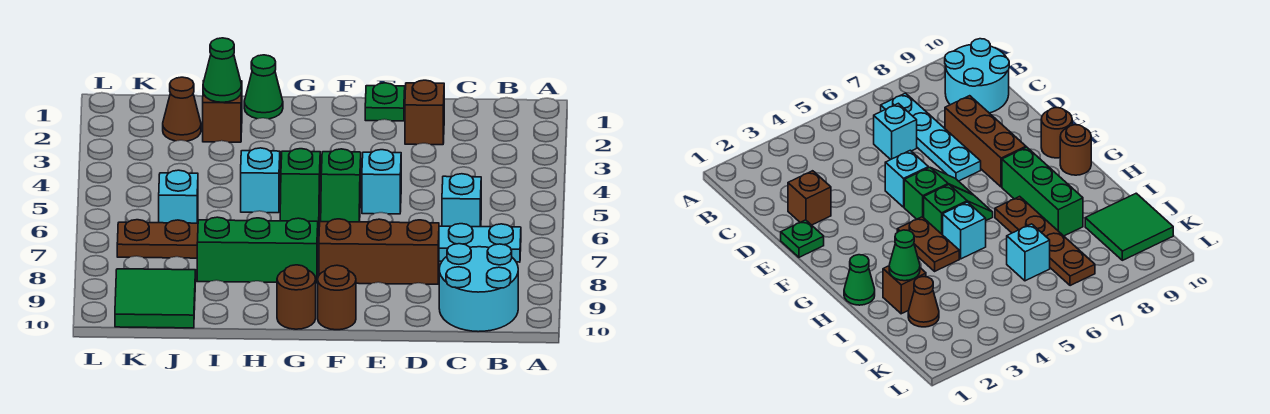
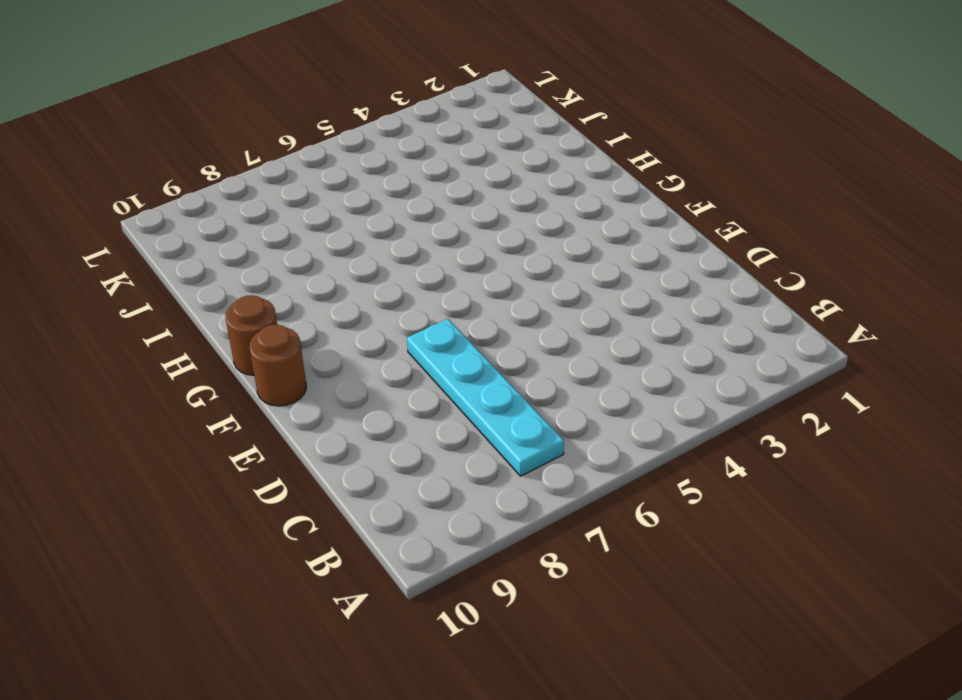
none -> cyan 2x2 round brick [439,244,518,332]
none -> cyan 1x1 brick [442,174,481,227]
none -> brown 1x1 brick [405,80,444,145]

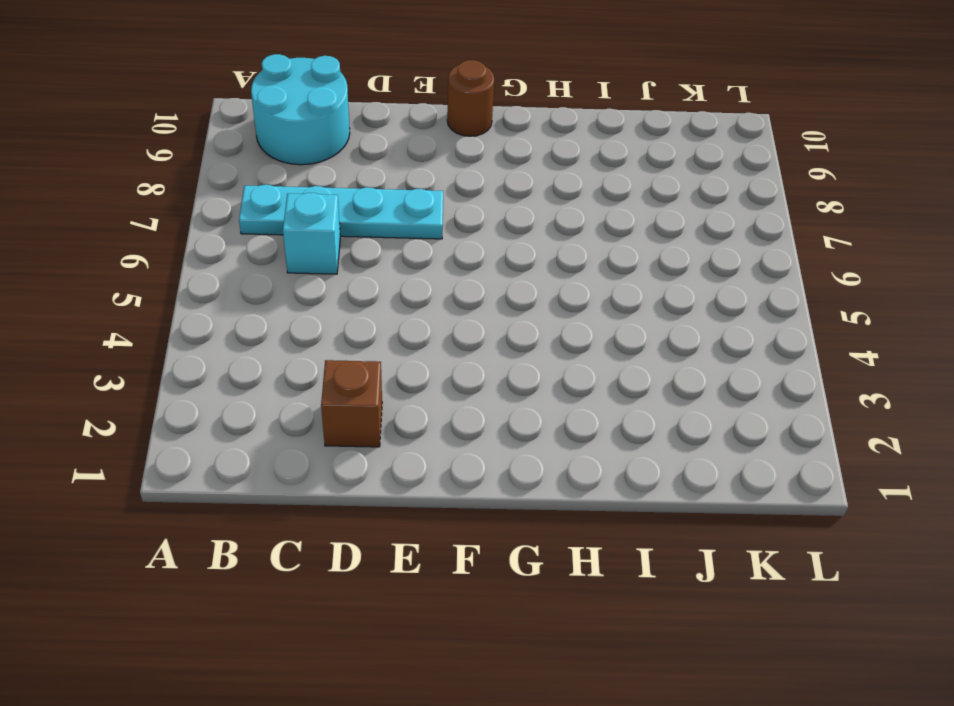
none -> brown 1x3 brick [319,219,439,284]
none -> green 1x1 plate [365,83,405,121]
none -> cyan 1x1 brick [362,150,401,214]

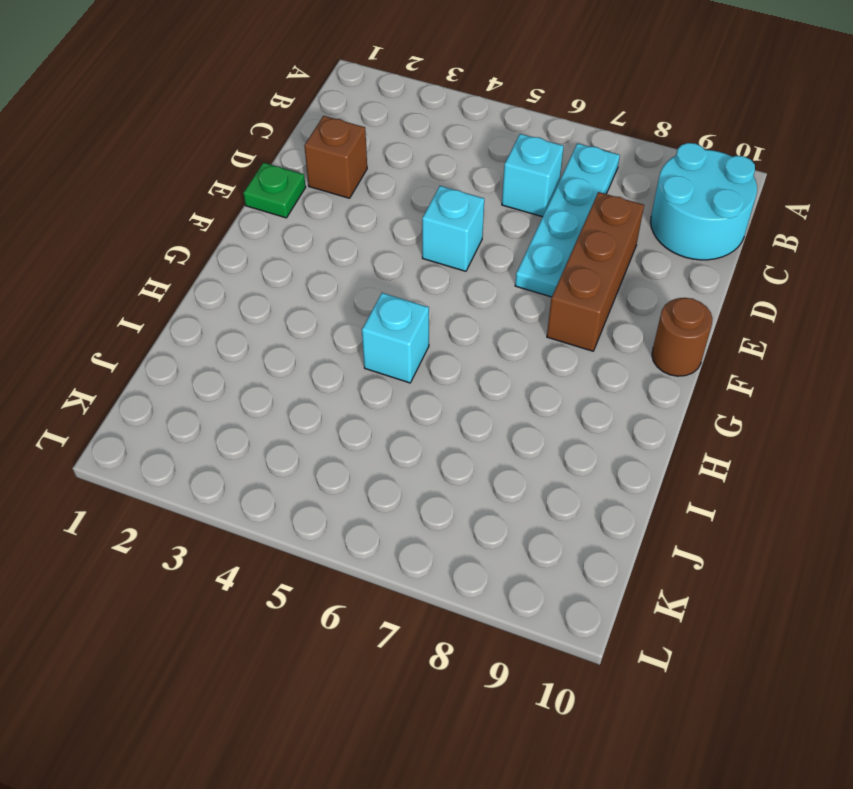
none -> green 1x2 slope [321,149,361,222]
none -> brown 1x2 plate [897,217,959,271]
none -> green 1x2 slope [280,149,320,236]

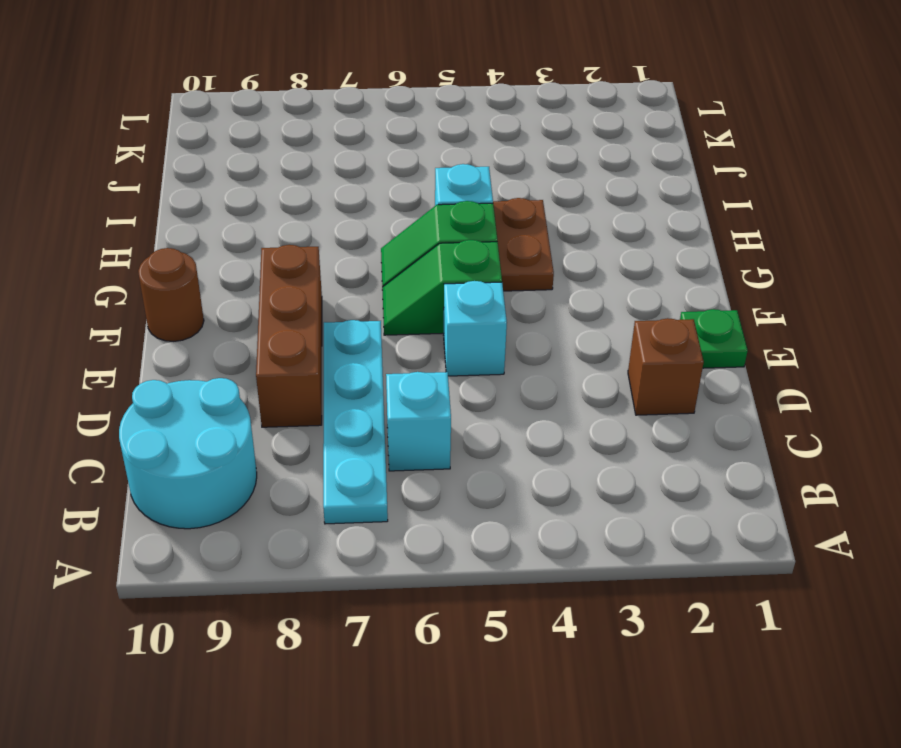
none -> green 1x3 brick [197,217,318,283]
none -> brown 1x1 round brick [277,265,316,329]
none -> green 1x1 cone [244,55,283,119]

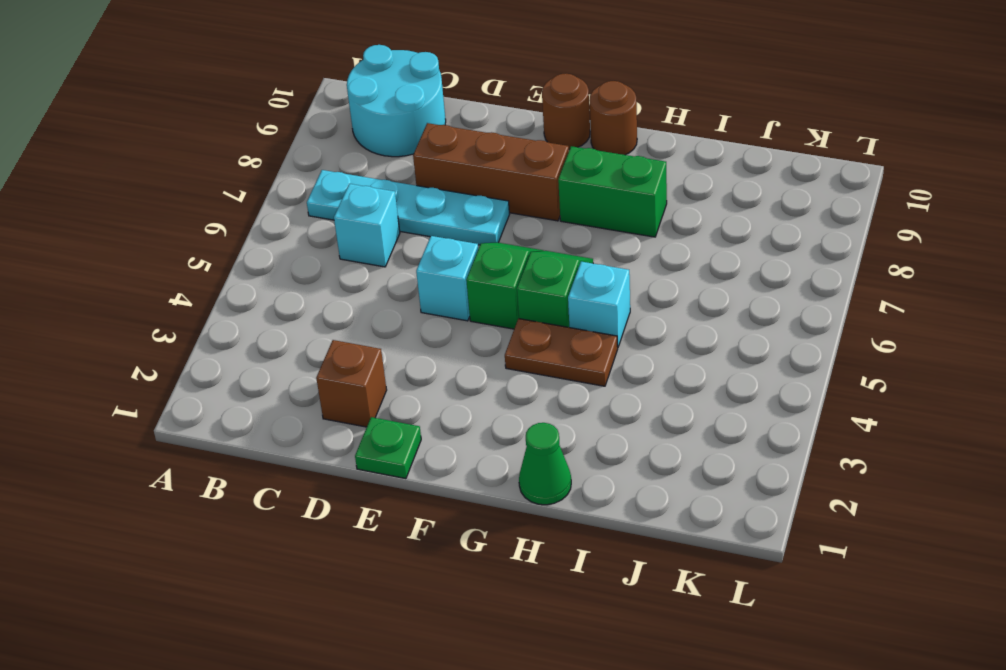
green 1x2 brick [558,146,667,237] -> green 1x3 brick [197,217,318,283]
none -> brown 1x4 plate [117,220,198,258]
none -> brown 1x1 brick [203,81,242,142]
none -> brown 1x1 cone [163,77,201,141]

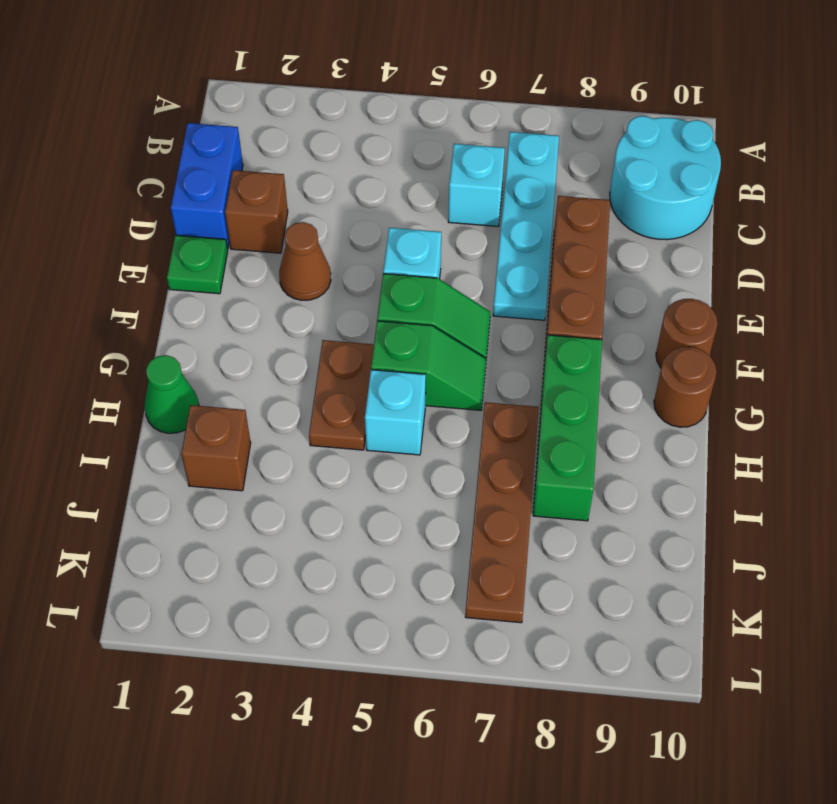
blue 1x2 brick [171,123,243,249] -> none
brown 1x1 cone [279,222,331,300] -> brown 1x1 cone moved to [163,77,201,141]
none -> cyan 1x1 brick [159,170,198,223]
none -> green 2x2 tile [115,269,196,328]
none -> green 1x1 cone [203,38,242,102]

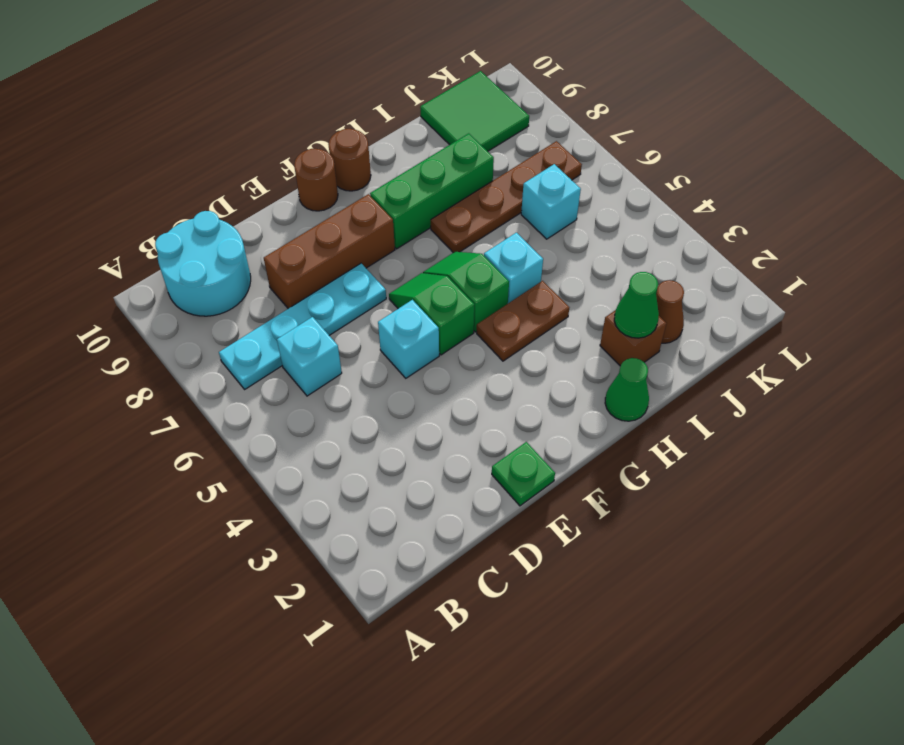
none -> brown 1x1 brick [405,80,444,145]

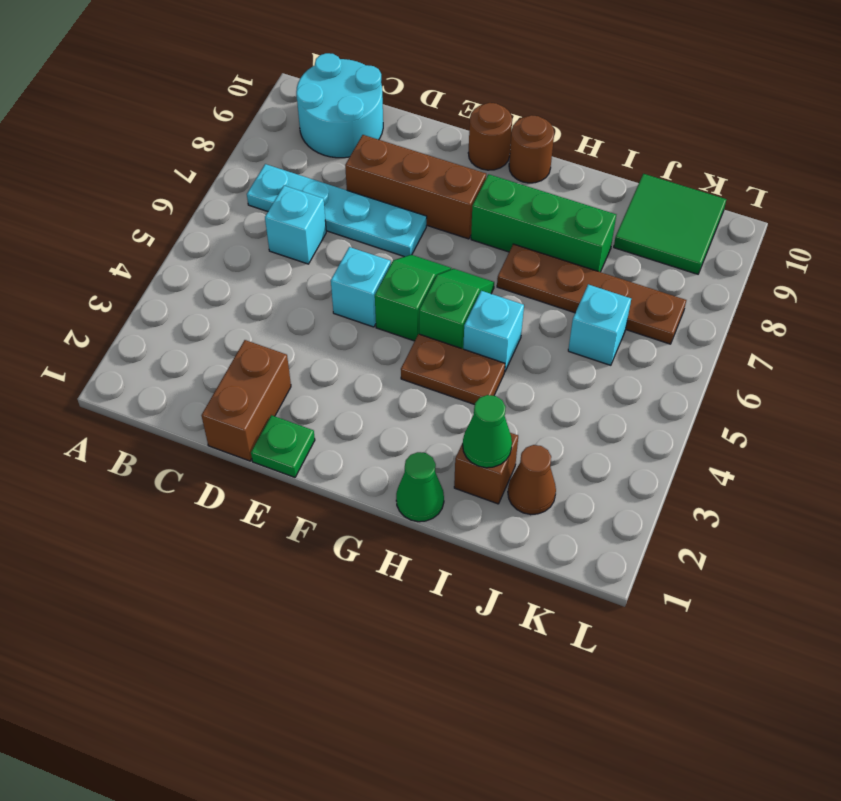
brown 1x2 brick [201,340,291,461] -> brown 1x1 brick [405,80,444,145]

